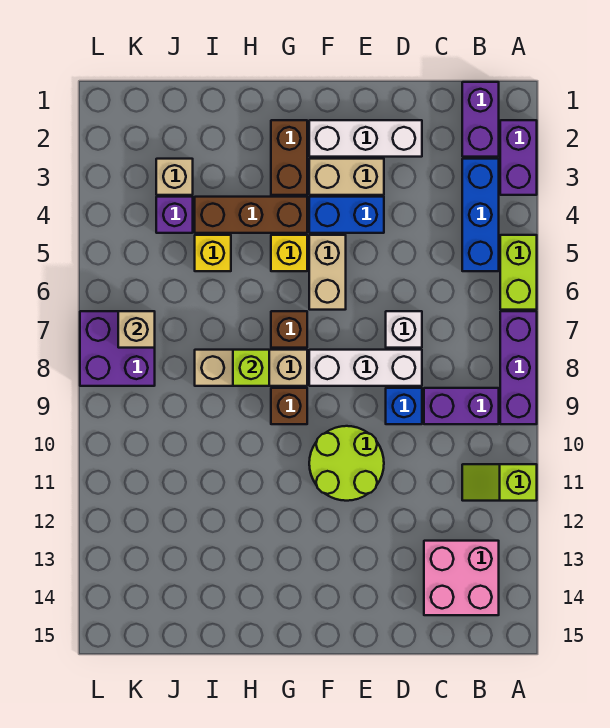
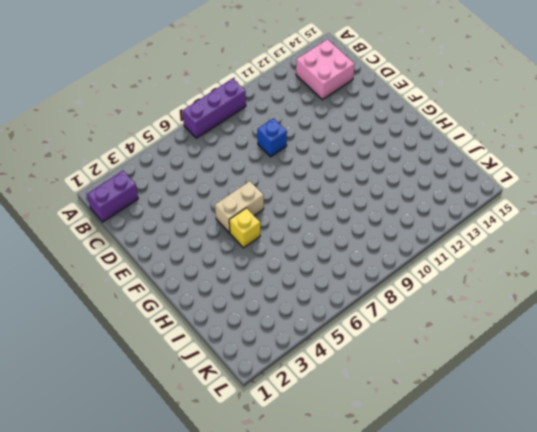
none -> purple 1x2 brick [500,120,537,195]
none -> lime 1x2 brick [500,235,537,310]
none -> lime 1x2 slope [462,464,537,501]

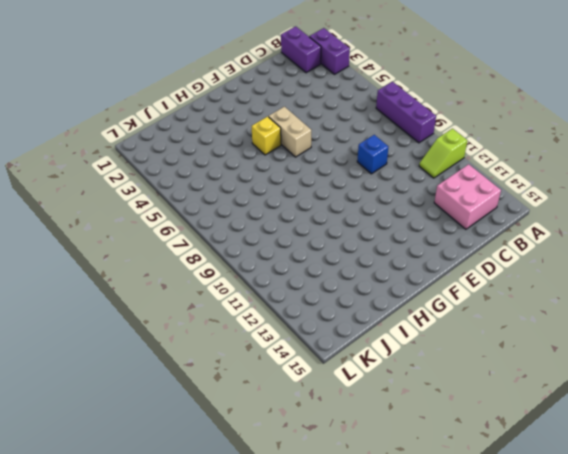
none -> lime 1x2 brick [500,235,537,310]
none -> blue 1x3 brick [462,159,499,271]
none -> purple 1x2 brick [424,388,499,424]

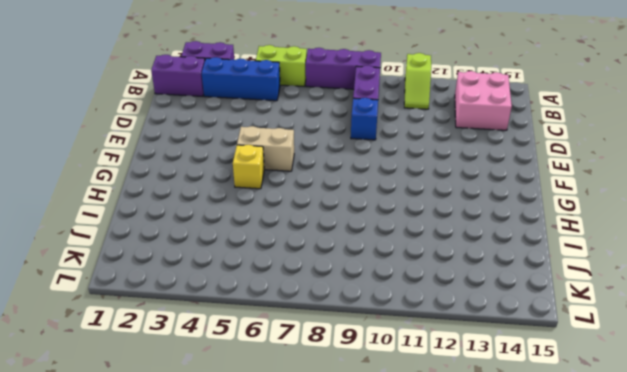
none -> white 1x3 brick [309,120,422,157]
none -> white 1x1 brick [386,311,422,348]
none -> white 1x3 brick [309,350,422,386]

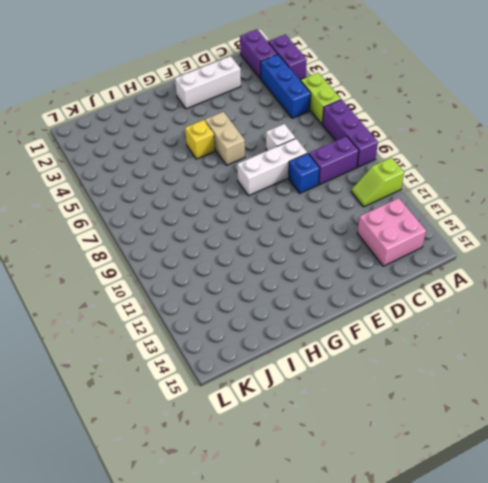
none -> tan 1x2 brick [309,159,384,195]
none -> blue 1x2 brick [309,197,384,233]
none -> lime 2x2 round brick [309,426,384,501]

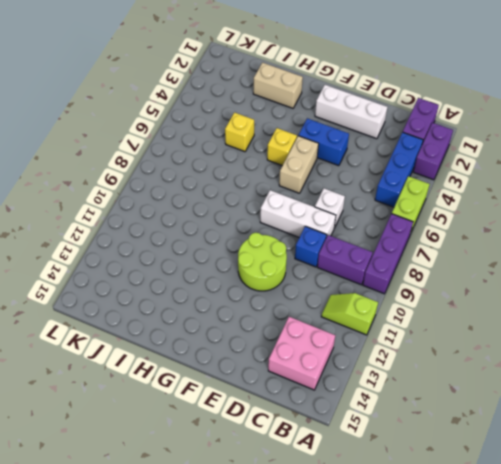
tan 1x2 brick [253,62,303,108] -> tan 1x2 brick moved to [309,159,384,195]
none -> brown 1x2 brick [271,120,307,195]
none -> brown 1x3 brick [195,197,307,233]
none -> brown 1x1 brick [271,311,307,348]

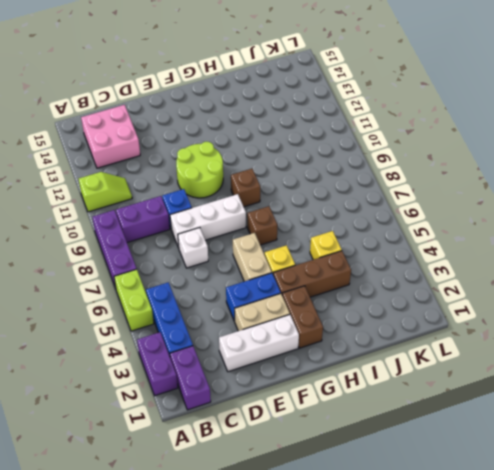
none -> tan 1x3 brick [195,350,307,386]
none -> tan 1x1 brick [156,159,193,195]
none -> purple 1x1 brick [156,197,193,233]

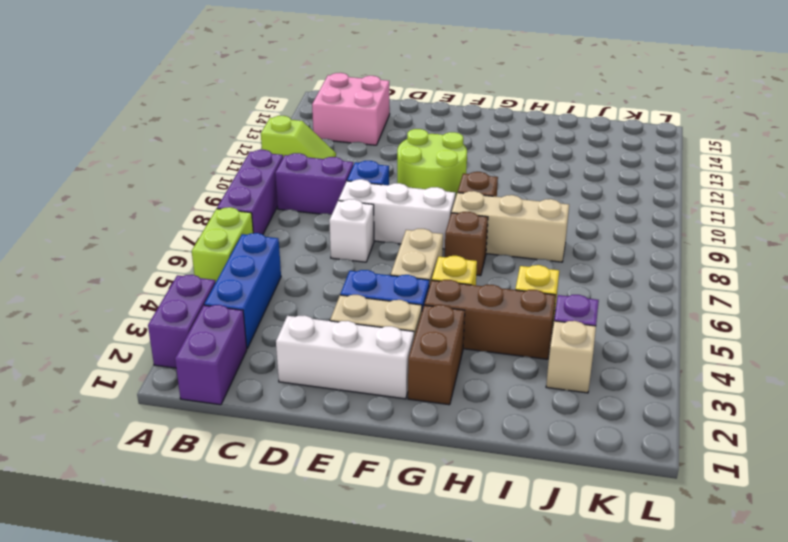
none -> purple 2x2 brick [80,311,155,386]
none -> lime 1x1 brick [233,350,269,386]
none -> tan 1x1 brick [118,311,155,348]

